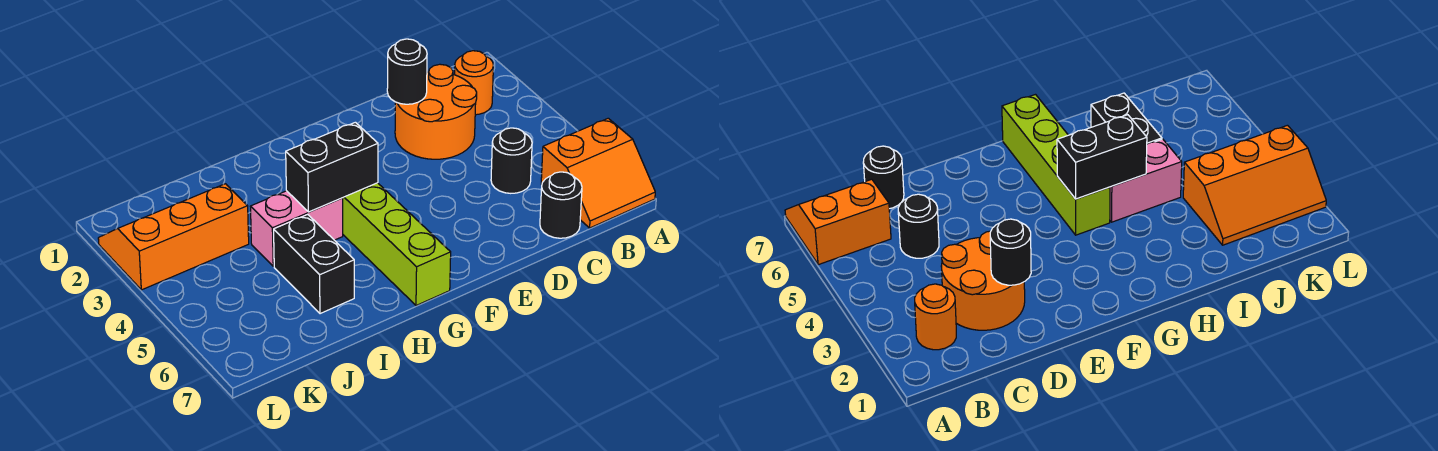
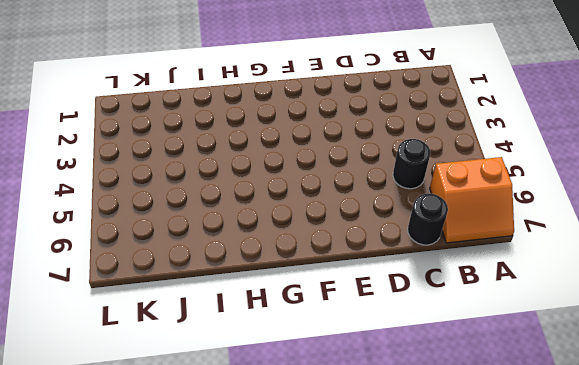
none -> orange 1x1 round brick [455,51,493,115]
none -> orange 2x2 round brick [395,64,477,159]

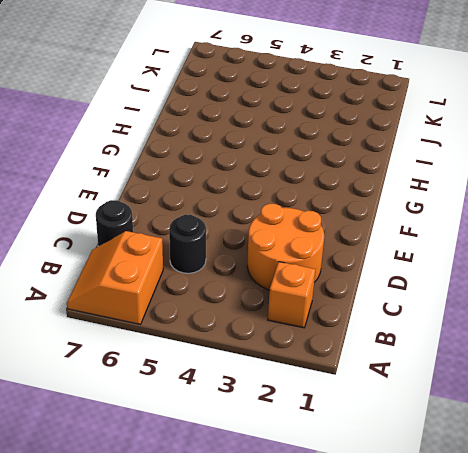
orange 1x1 brick [268,262,315,328] -> orange 1x1 round brick [455,51,493,115]
none -> lime 1x4 brick [343,183,451,306]
none -> pink 1x2 brick [250,191,343,266]

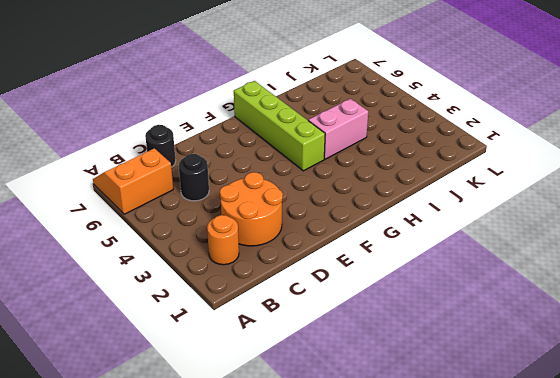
none -> black 1x2 brick [274,215,354,314]
none -> orange 2x3 slope [98,184,249,290]

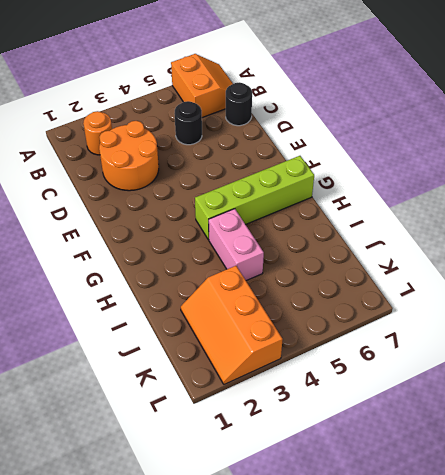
none -> black 1x2 brick [274,215,354,314]
none -> black 1x1 round brick [387,39,427,104]

